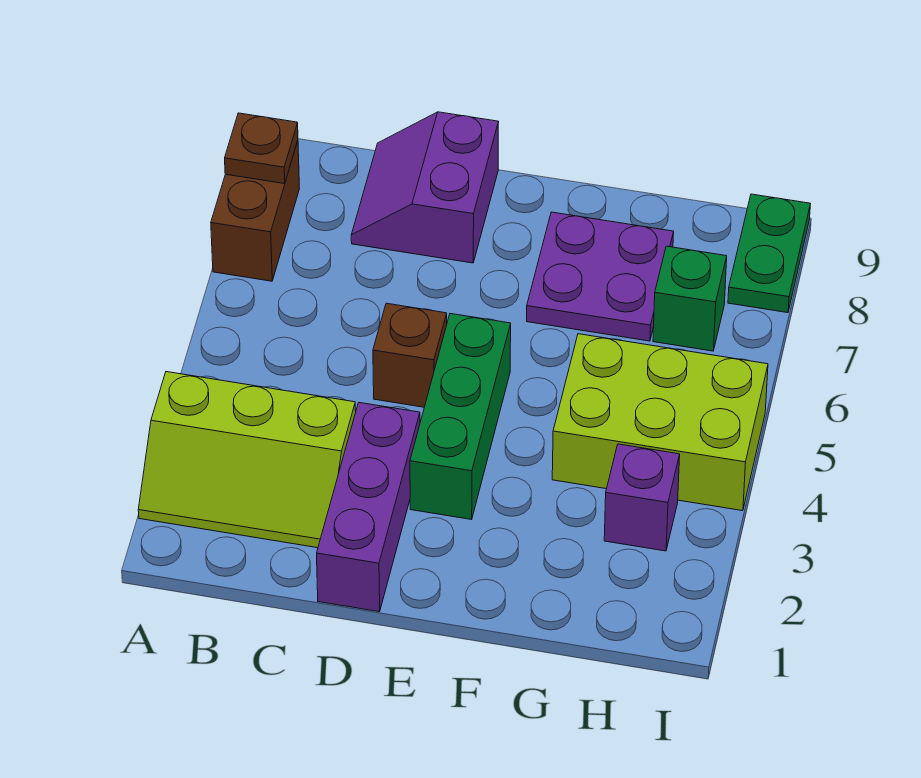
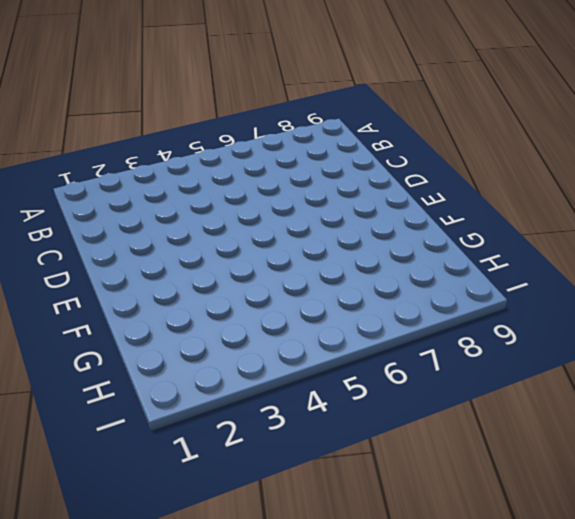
none -> lime 2x3 slope [138,372,356,548]
none -> brown 1x2 brick [211,141,299,281]
none -> purple 2x2 slope [351,112,498,263]

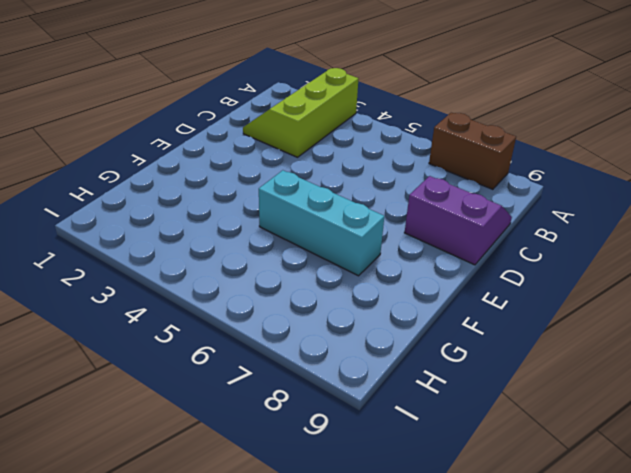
cyan 1x3 brick [259,170,384,276] -> purple 2x2 plate [527,212,674,341]
none -> purple 1x3 brick [317,403,420,612]
none -> brown 1x1 brick [373,303,447,407]
none -> green 1x3 brick [410,314,511,519]

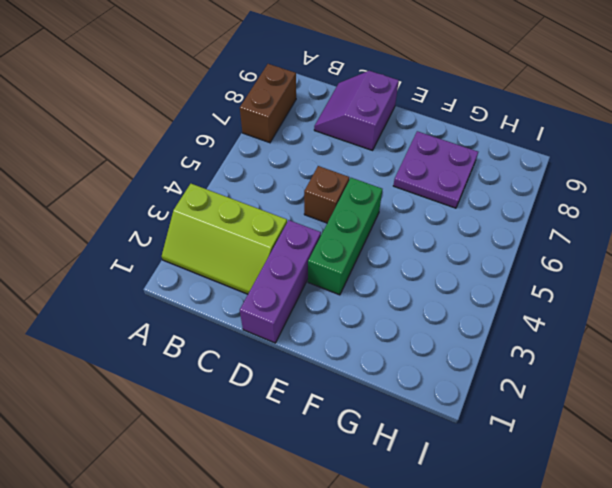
none -> lime 2x3 brick [552,334,768,511]
none -> purple 1x1 brick [604,444,680,551]
none -> green 1x1 brick [653,246,727,351]

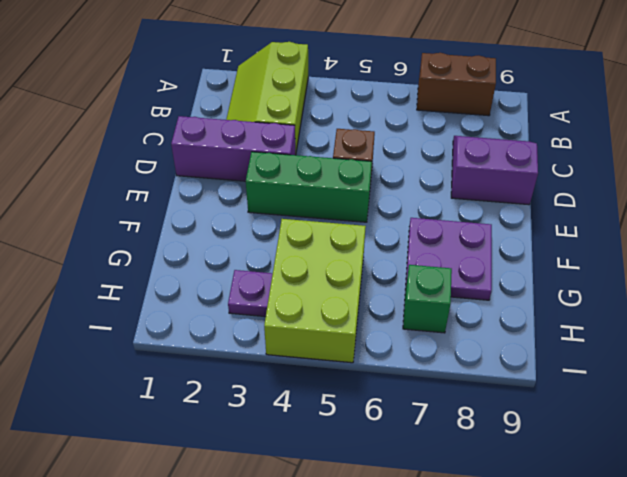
purple 1x1 plate [228,270,273,317] -> purple 1x1 brick [604,444,680,551]
none -> green 1x2 plate [728,194,810,313]
none -> brown 1x1 plate [225,113,298,184]

